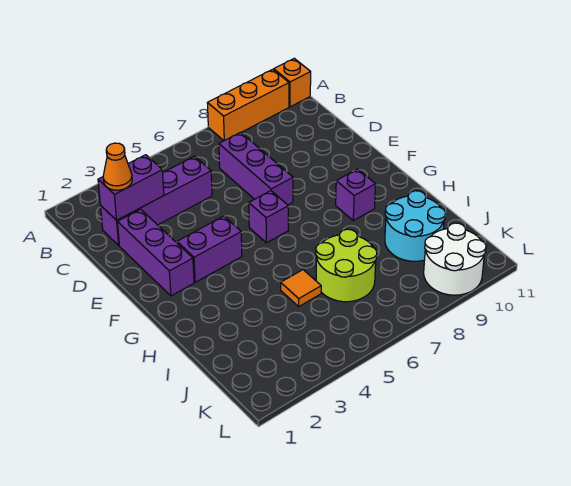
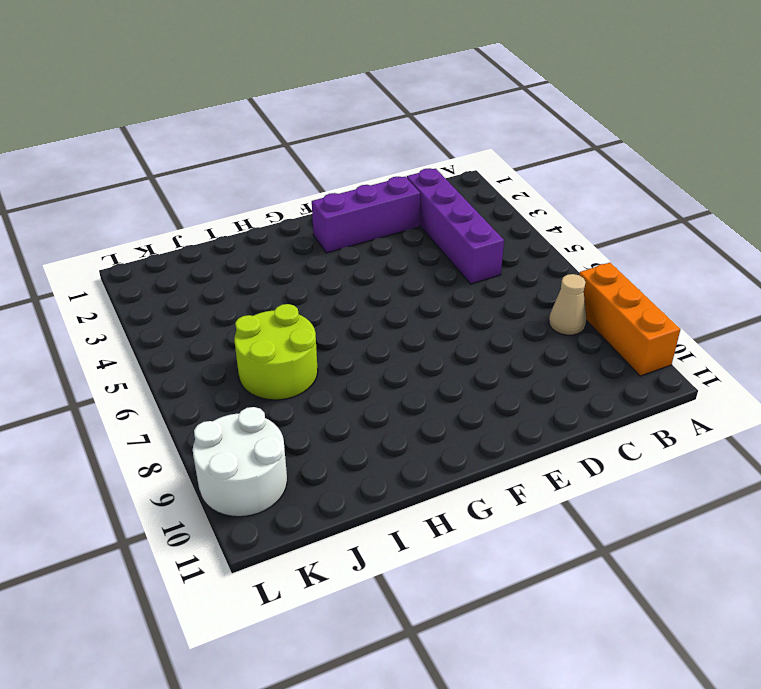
tan 1x1 cone [549,274,586,335] -> none
none -> orange 1x1 brick [274,58,311,107]
none -> purple 1x3 brick [219,132,293,205]
none -> purple 1x2 brick [177,216,242,282]

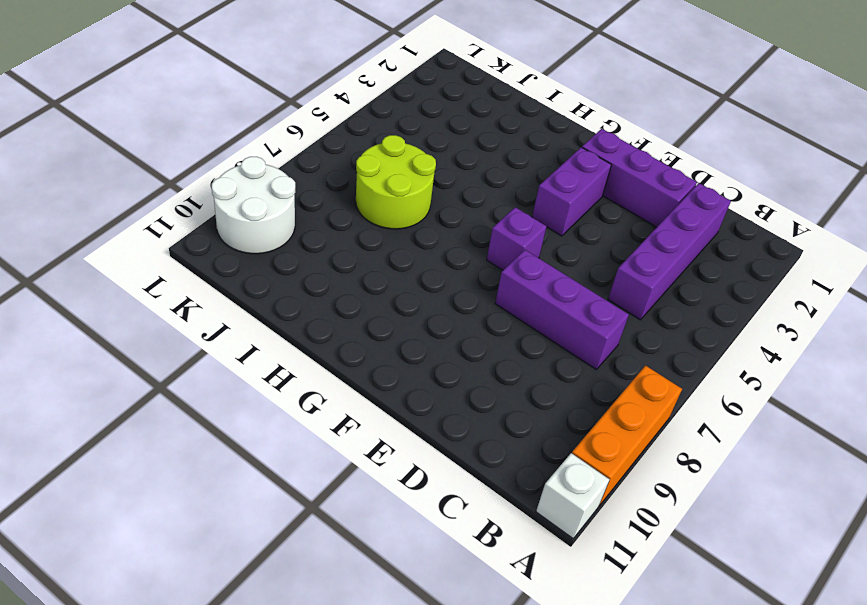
white 1x1 brick [536,453,610,539] -> orange 1x1 brick [274,58,311,107]
none -> purple 1x1 brick [336,169,376,221]
none -> orange 1x1 tile [281,270,321,306]
none -> cyan 2x2 round brick [385,191,445,261]

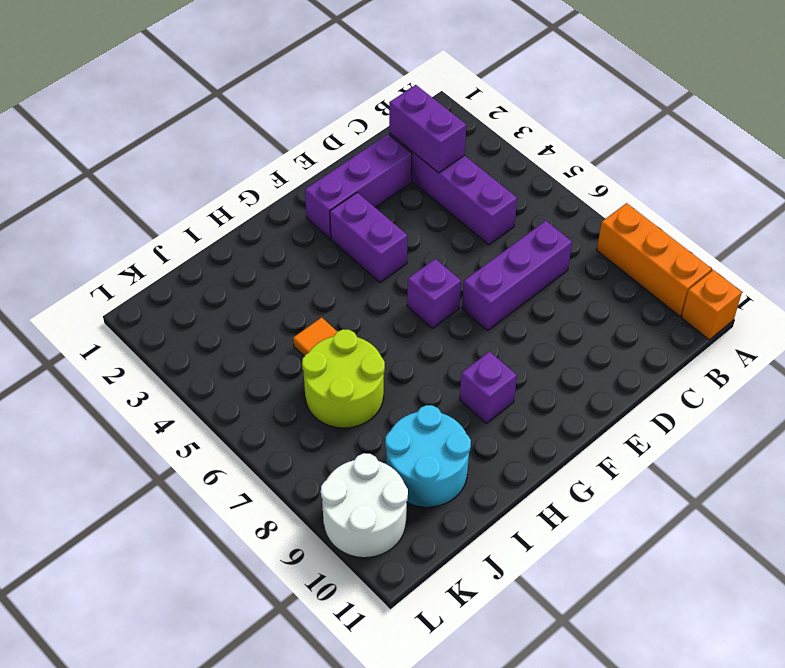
none -> orange 1x1 cone [103,143,132,190]

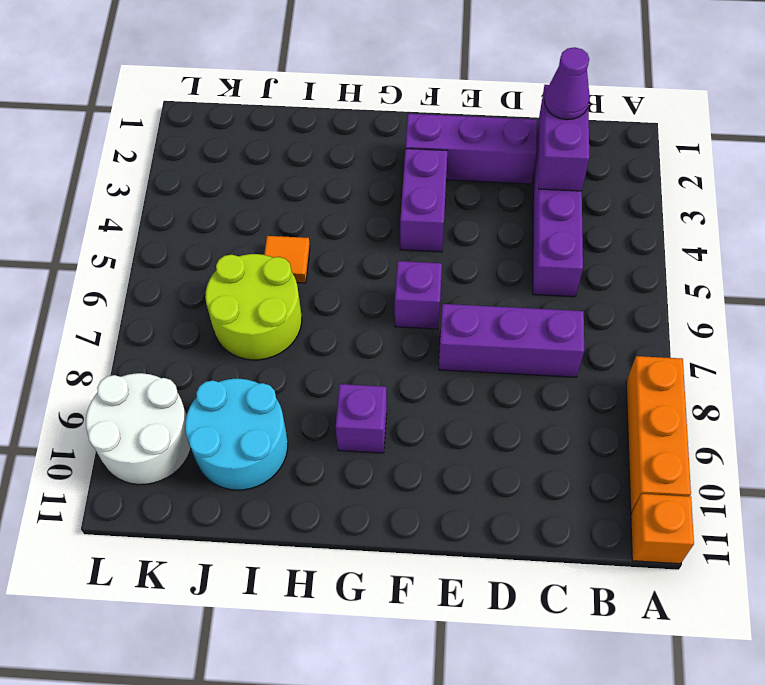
purple 1x1 cone [545,47,590,120] -> orange 1x1 cone [103,143,132,190]

